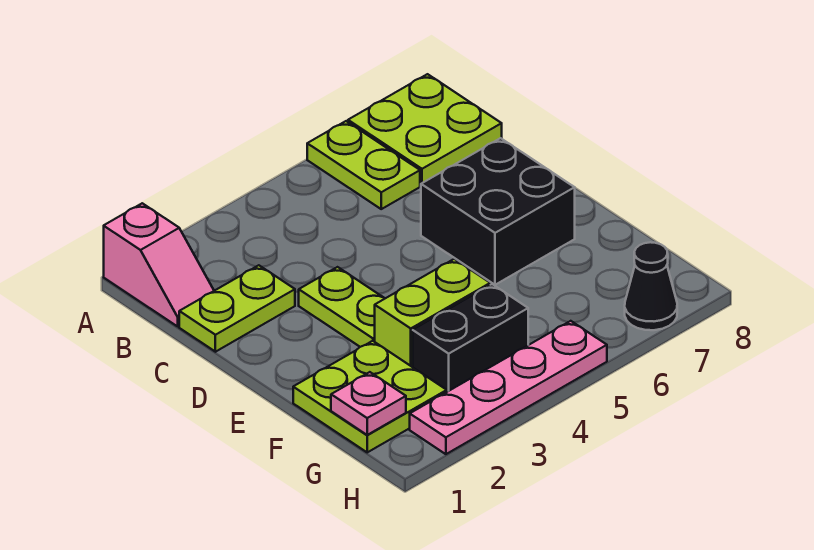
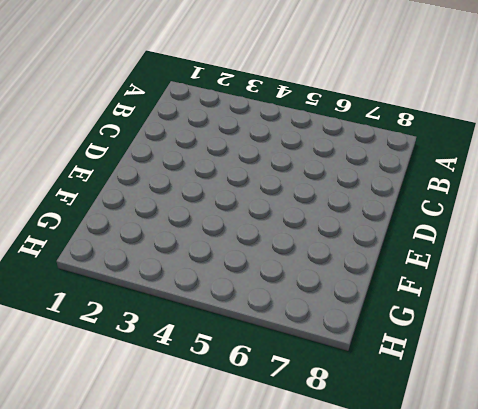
none -> pink 1x2 slope [104,203,214,326]
none -> lime 1x2 plate [307,121,420,209]
none -> lime 2x2 plate [348,74,502,185]

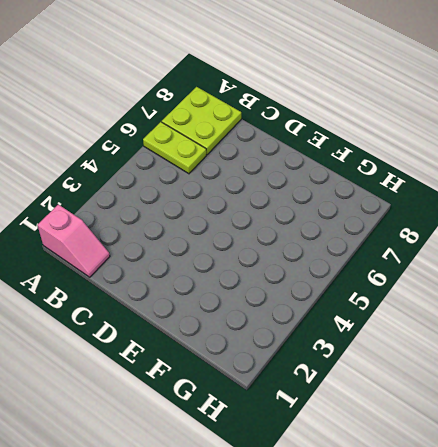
none -> lime 1x2 plate [179,265,295,352]
none -> lime 1x2 plate [299,267,385,347]
none -> black 2x2 brick [421,138,575,285]

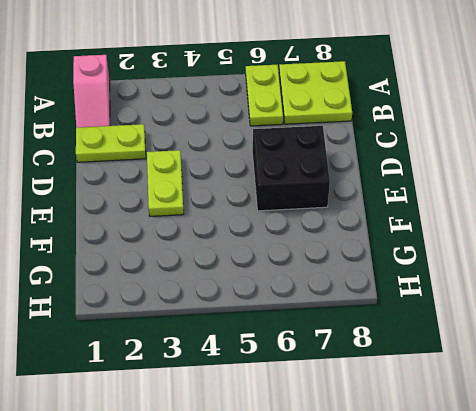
none -> lime 2x2 plate [293,341,447,452]
none -> lime 1x2 brick [375,259,490,367]
none -> black 1x2 brick [413,284,528,392]

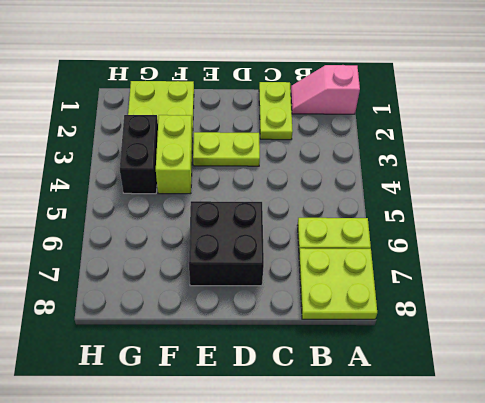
none -> pink 1x4 plate [410,321,607,454]
none -> black 1x1 cone [625,242,677,330]
none -> pink 1x1 plate [331,372,406,435]

